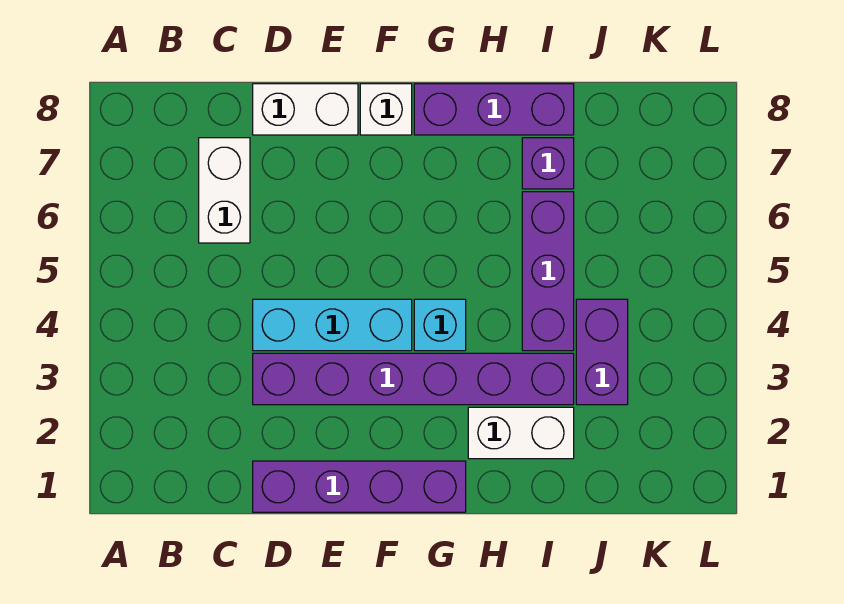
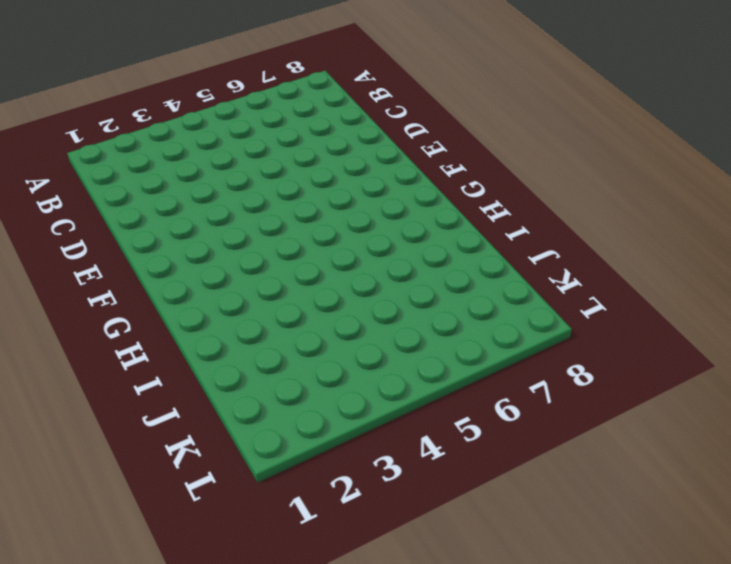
none -> white 1x2 brick [199,138,250,243]
none -> purple 1x4 brick [253,461,466,512]
none -> purple 1x6 brick [253,353,574,405]

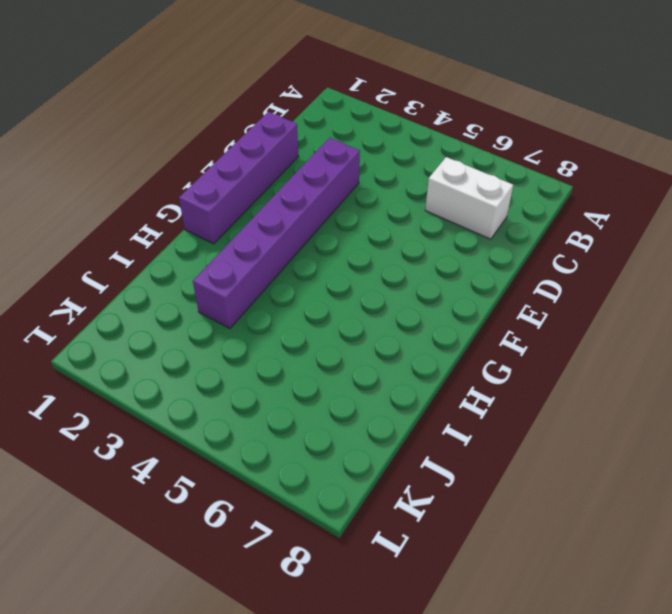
none -> cyan 1x3 brick [253,299,412,351]
none -> white 1x2 brick [253,84,358,135]
none -> white 1x1 brick [360,84,412,135]

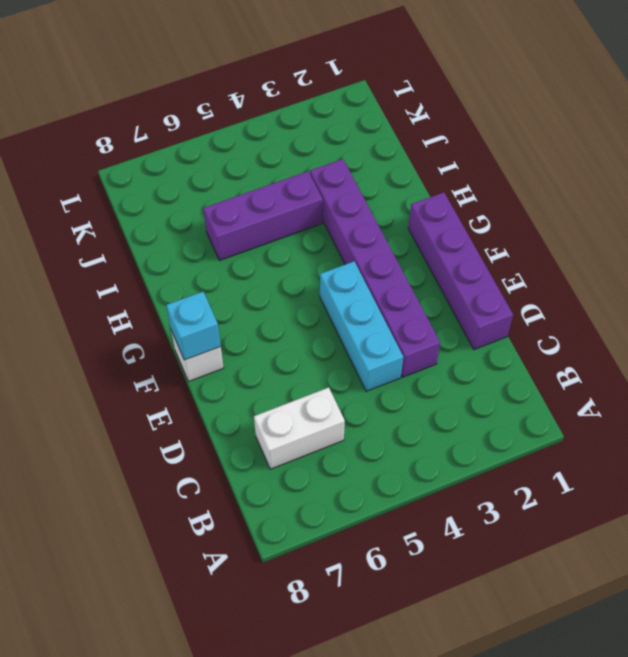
cyan 1x1 brick [166,292,221,360] -> cyan 1x1 brick moved to [414,299,466,351]
none -> white 1x2 brick [253,84,358,135]
none -> purple 1x3 brick [414,84,574,135]
none -> white 1x2 brick [468,407,574,459]

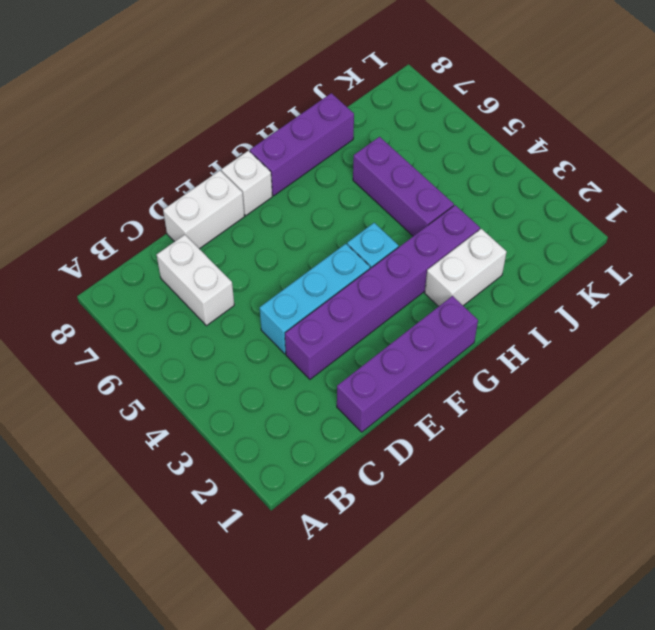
none -> purple 1x1 brick [522,138,574,189]
none -> purple 1x2 brick [576,299,628,405]

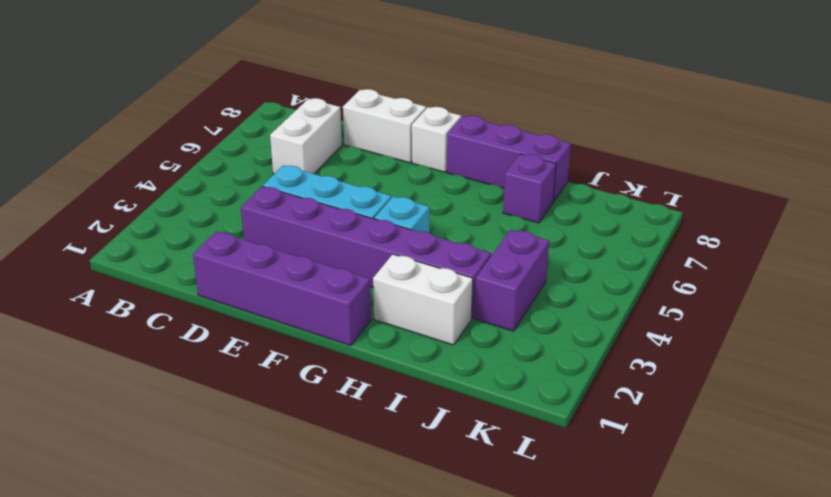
none -> purple 1x3 brick [522,192,574,351]

